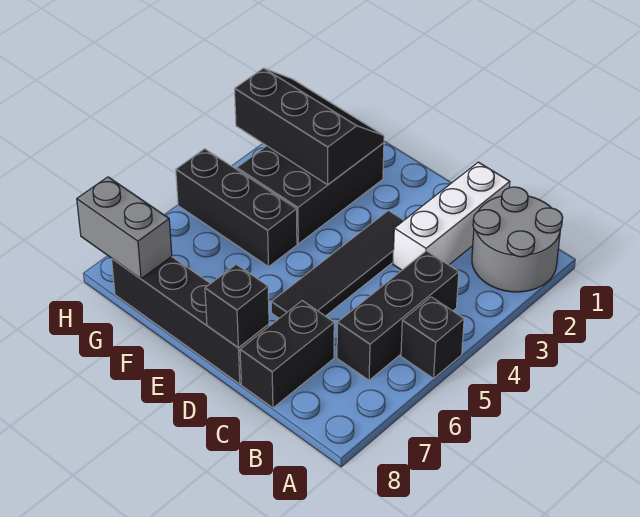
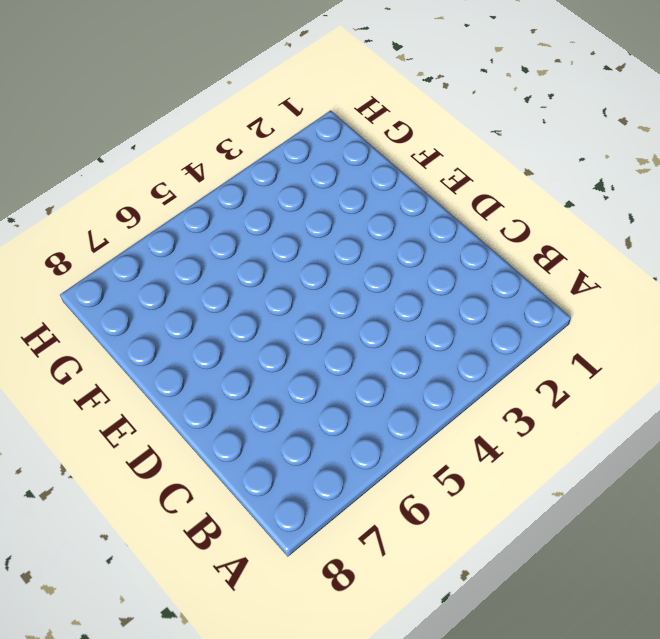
none -> grey 2x2 round brick [472,187,563,292]
none -> black 1x1 brick [401,297,464,378]
none -> black 1x3 brick [337,251,459,380]

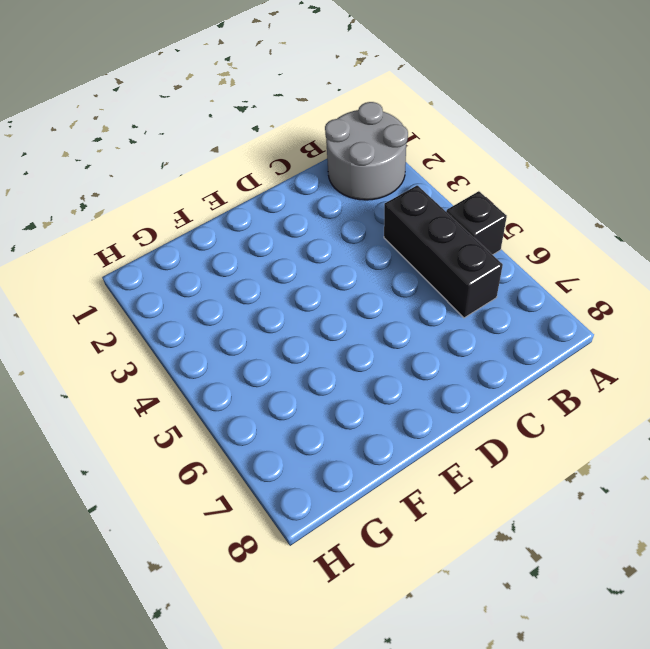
none -> white 1x3 brick [393,162,510,270]
none -> black 1x2 brick [240,301,334,408]
none -> black 1x4 tile [271,211,404,318]

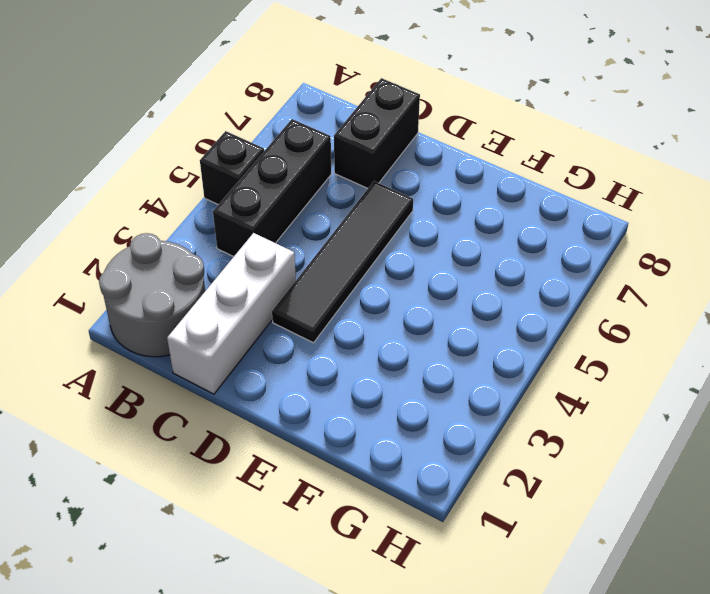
none -> black 1x4 brick [112,257,269,384]
none -> black 2x3 brick [237,143,384,244]
none -> black 1x3 brick [176,149,297,267]

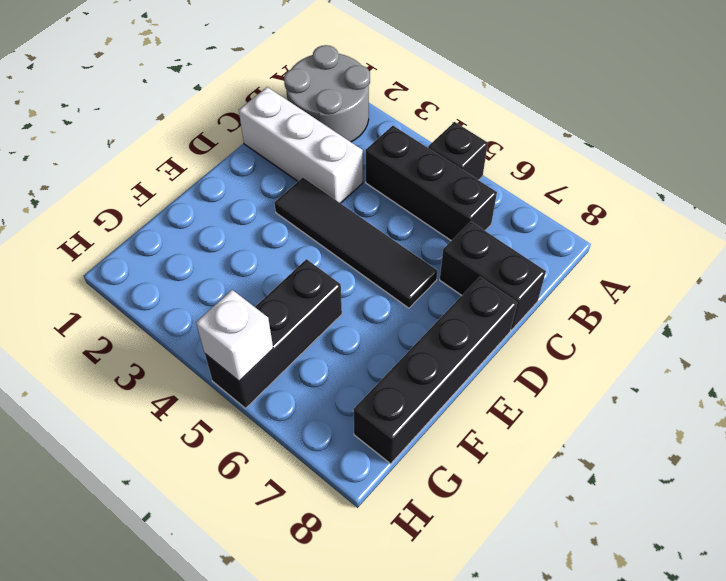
white 1x1 brick [196,290,273,381] -> none
none -> black 2x3 brick [237,143,384,244]
none -> black 1x1 brick [205,264,269,347]
none -> black 2x3 slope [235,68,384,185]

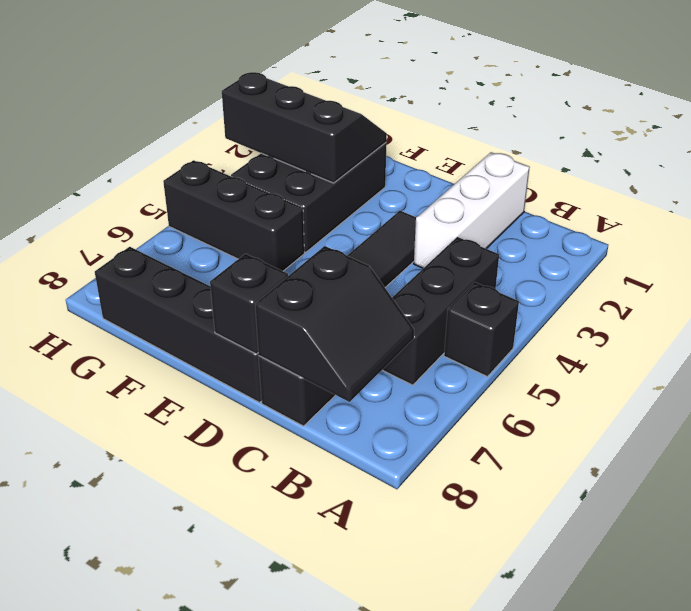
black 2x2 slope [255,246,414,402] -> none
none -> grey 2x2 round brick [472,187,563,292]
none -> grey 1x2 brick [77,177,172,279]

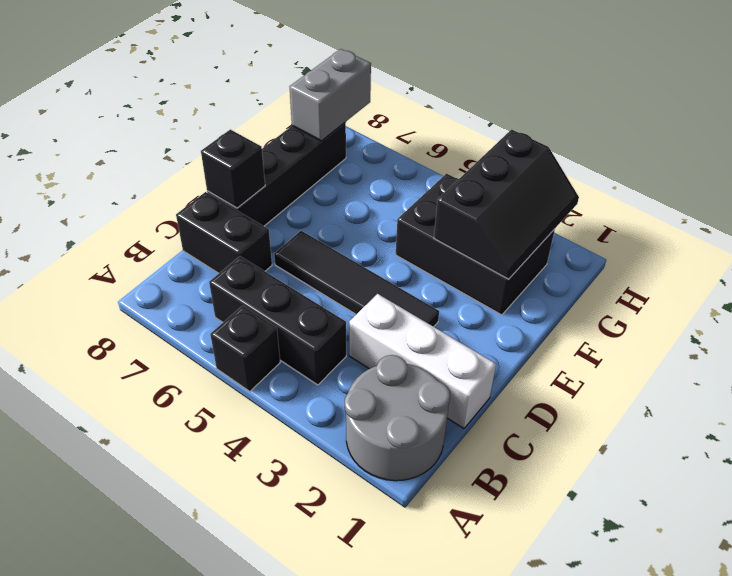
none -> black 1x3 brick [176,149,297,267]

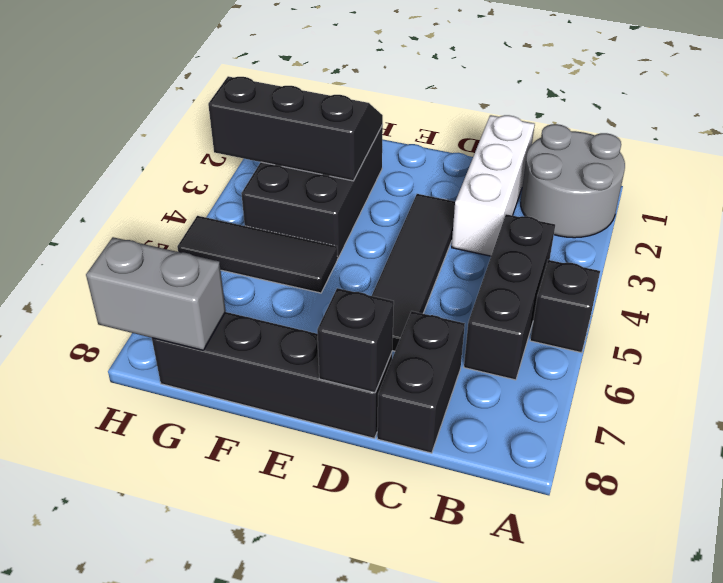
black 1x3 tile [177,216,337,293] -> black 1x3 brick [176,149,297,267]

